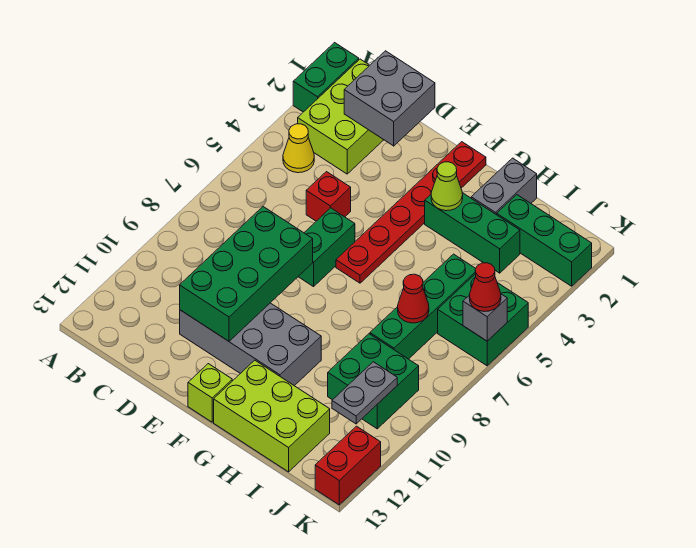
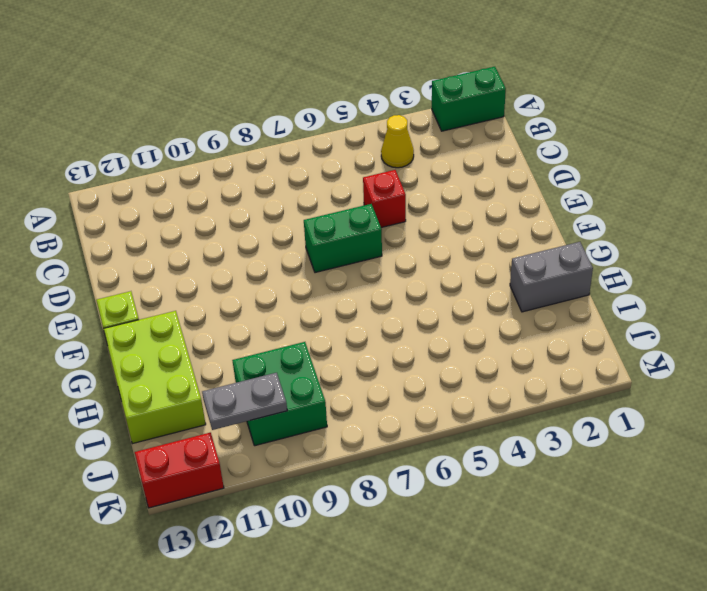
none -> lime 2x3 brick [298,59,383,174]
none -> grey 2x4 brick [180,303,321,386]
none -> red 1x6 plate [336,142,486,283]

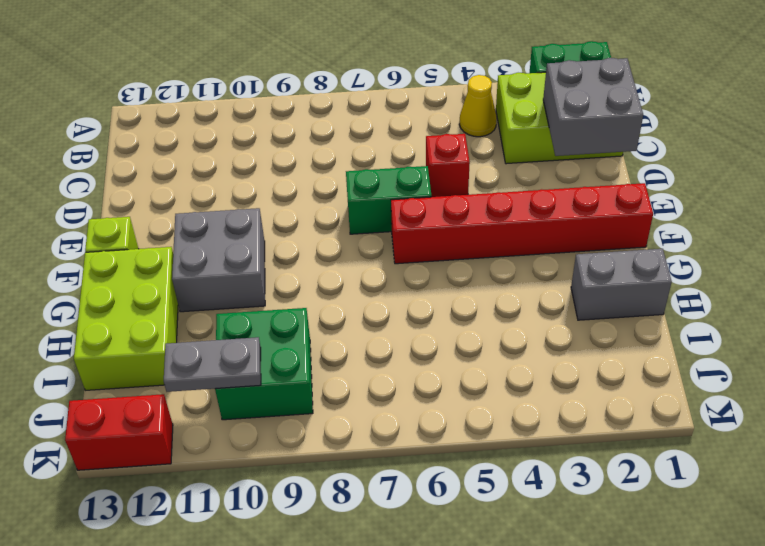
red 1x6 brick [391,183,653,264] -> red 1x6 plate [336,142,486,283]
grey 2x2 brick [172,208,265,312] -> grey 2x4 brick [180,303,321,386]
none -> green 1x3 brick [425,193,520,273]
none -> green 1x3 brick [497,195,592,286]
none -> green 1x4 brick [370,254,476,359]

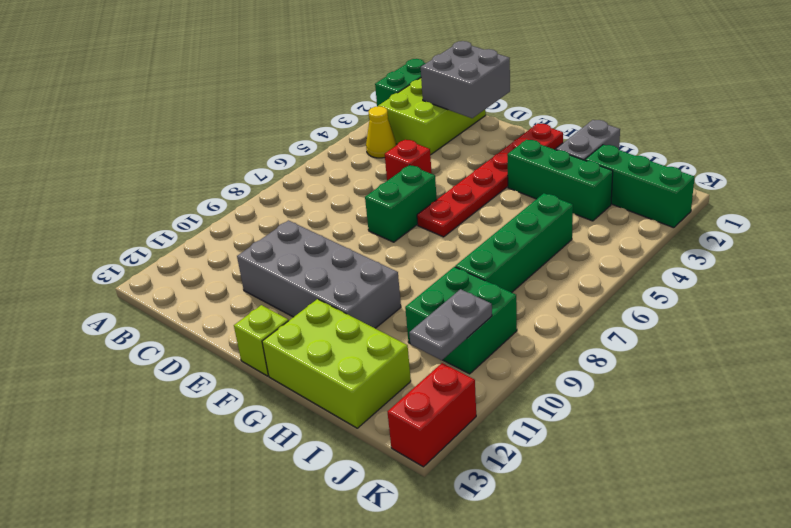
none -> green 2x2 brick [438,274,528,366]
none -> green 2x4 brick [180,207,313,341]
none -> lime 1x1 cone [431,162,463,211]

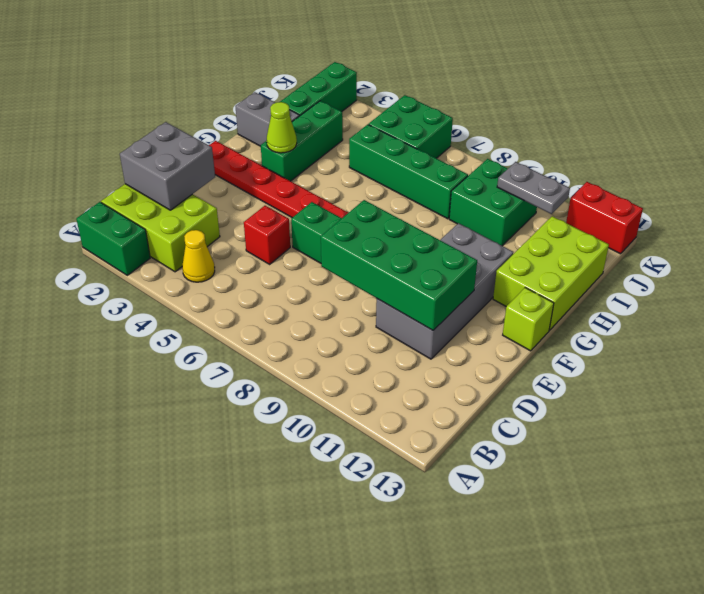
none -> red 1x1 cone [398,274,429,323]
none -> grey 1x1 brick [463,294,507,341]
none -> red 1x1 cone [469,263,501,312]

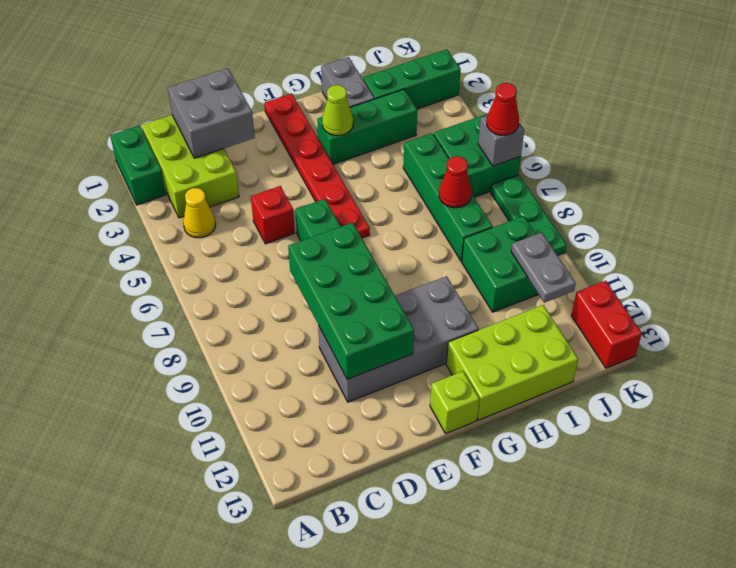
green 1x3 plate [491,175,567,256] -> none

